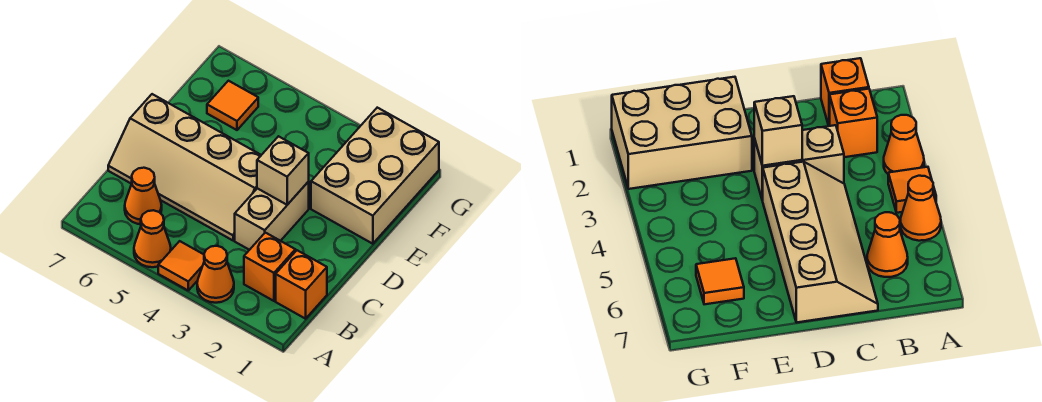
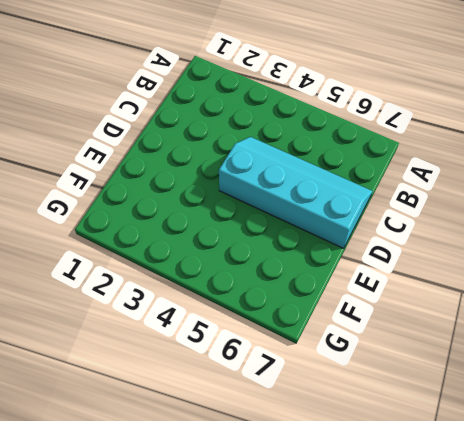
cyan 2x4 slope [219,137,372,248] -> tan 2x4 slope [108,94,261,240]
none -> orange 1x1 cone [197,246,234,303]
none -> orange 1x1 tile [158,241,204,290]

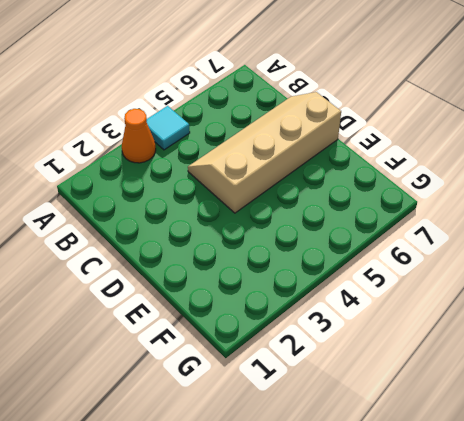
cyan 1x1 tile [147,106,190,150] -> orange 1x1 tile [158,241,204,290]
none -> orange 1x1 cone [134,210,171,267]
none -> orange 1x1 brick [276,250,327,319]

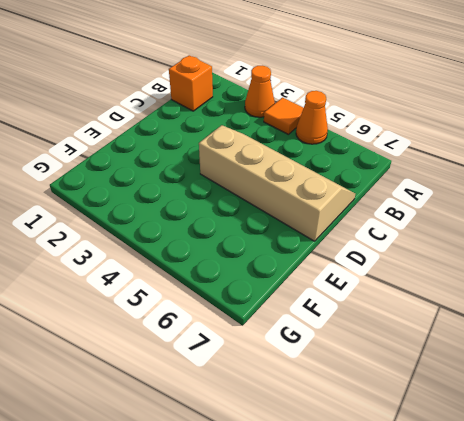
none -> orange 1x1 brick [244,233,295,301]
none -> orange 1x1 cone [125,168,162,224]

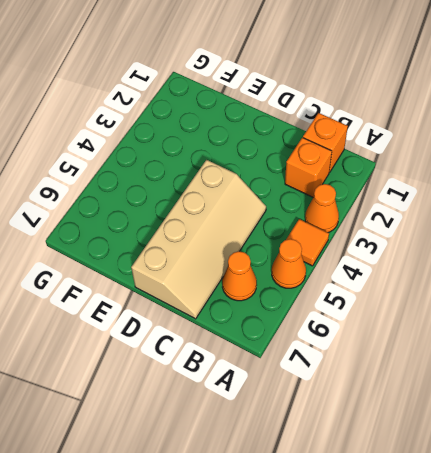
none -> tan 1x2 brick [235,182,309,250]
none -> tan 2x3 brick [311,108,439,244]

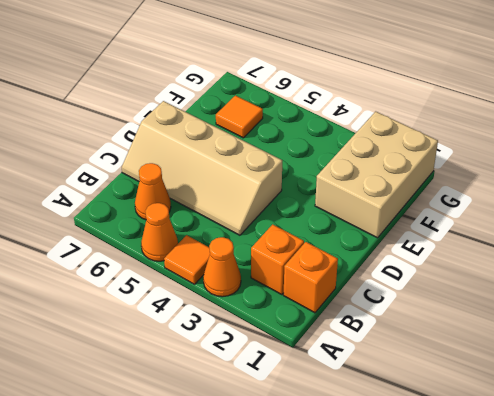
none -> tan 1x2 brick [235,182,309,250]
none -> tan 1x1 brick [257,136,309,205]

